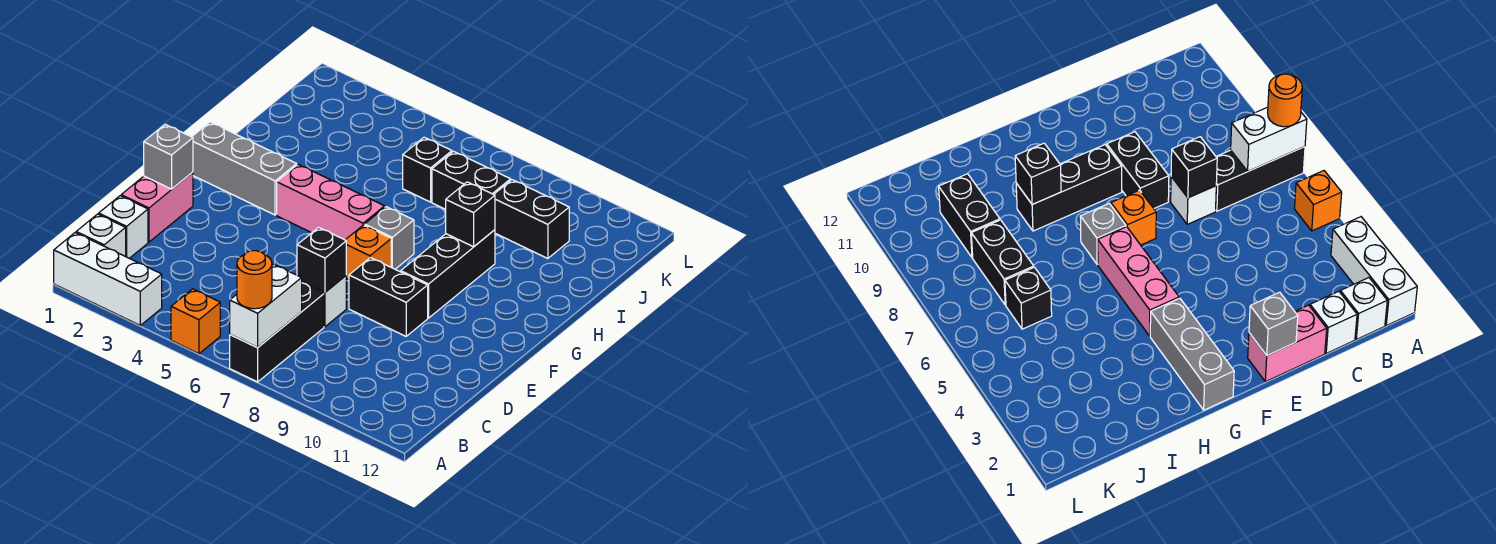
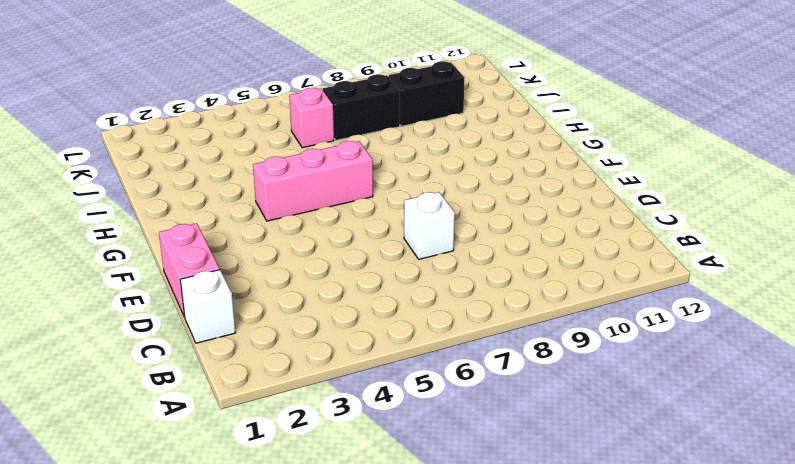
pink 1x1 brick [289,88,334,148] -> black 1x1 brick [403,137,452,202]
none -> white 1x3 brick [54,233,162,325]
none -> orange 1x1 brick [171,289,220,354]
none -> black 1x3 brick [230,283,324,382]

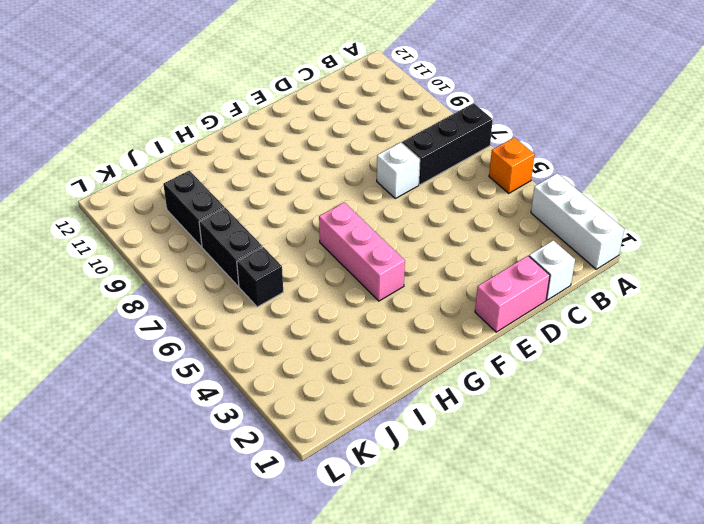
none -> white 1x1 brick [76,214,126,256]
none -> black 1x2 brick [349,258,428,336]
none -> orange 1x1 brick [346,225,391,280]

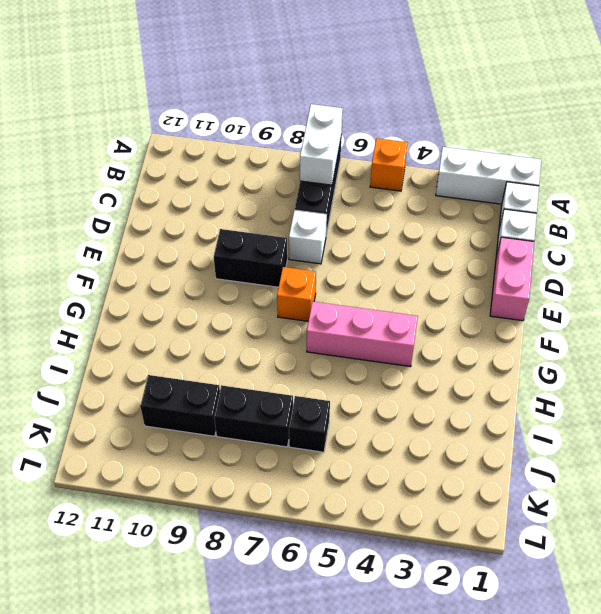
none -> black 1x3 brick [401,230,495,318]
none -> grey 1x3 brick [192,122,297,215]
none -> grey 1x1 brick [365,207,414,269]

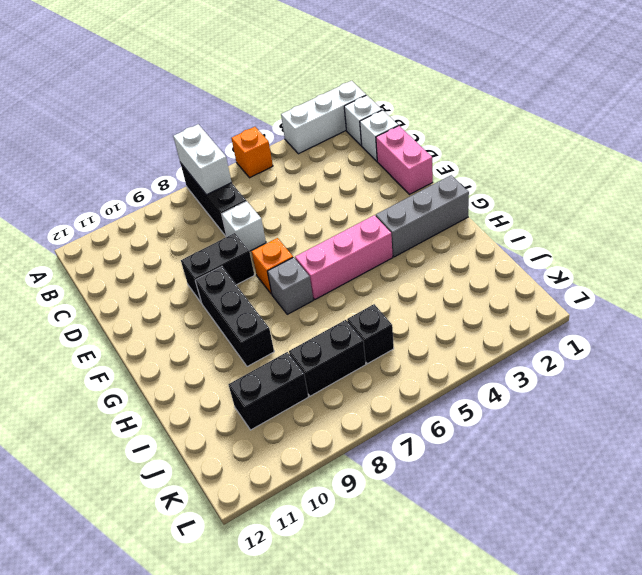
none -> black 1x1 brick [297,227,346,292]
none -> grey 1x1 brick [144,124,193,189]
none -> black 1x1 brick [446,182,495,247]

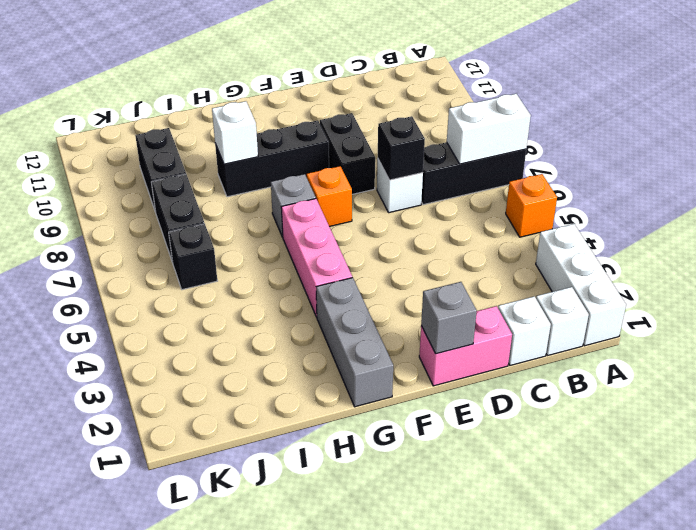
white 1x1 brick [212,101,258,164] -> black 1x1 brick [446,182,495,247]
none -> orange 1x1 round brick [237,251,272,309]

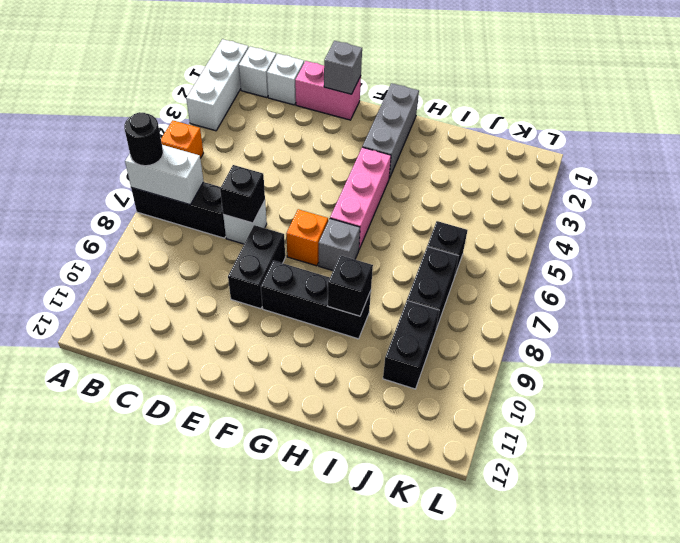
black 1x1 round brick [124,112,163,166] -> orange 1x1 round brick [237,251,272,309]

